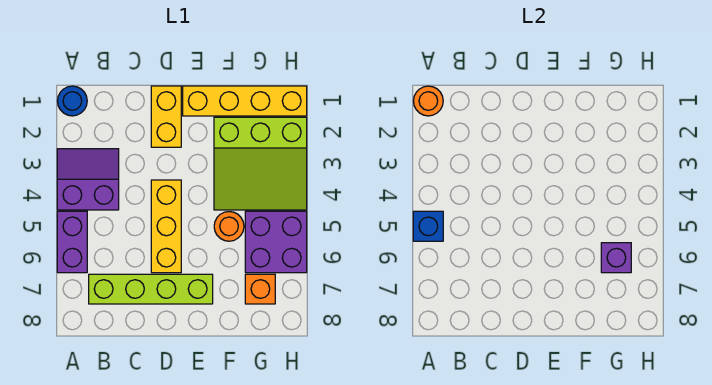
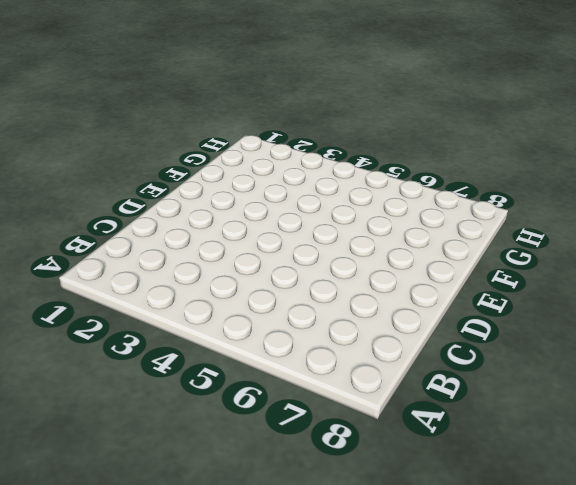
none -> blue 1x1 round brick [58,86,87,116]
none -> purple 2x2 slope [57,149,119,210]
none -> purple 1x2 brick [57,211,87,273]

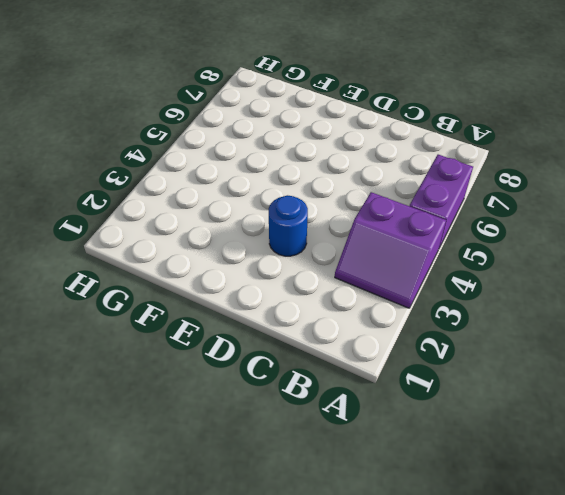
blue 1x1 round brick [269,195,308,256] -> blue 1x1 round brick moved to [58,86,87,116]
none -> lime 1x4 brick [89,274,213,304]
none -> yellow 1x2 brick [151,86,181,147]
none -> yellow 1x3 brick [151,180,181,273]

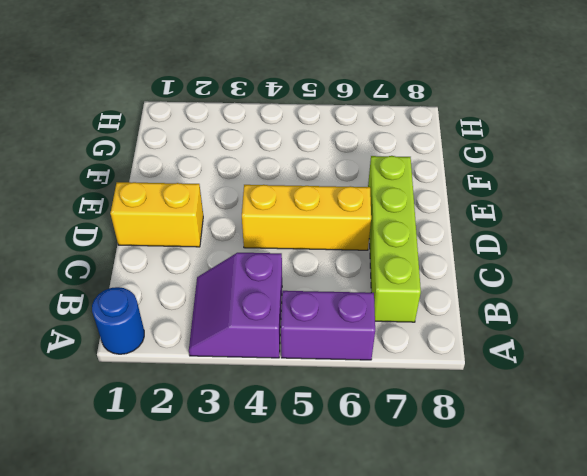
none -> yellow 1x4 brick [183,86,307,116]
none -> lime 3x3 slope [214,117,307,210]
none -> orange 1x1 round brick [214,212,244,241]

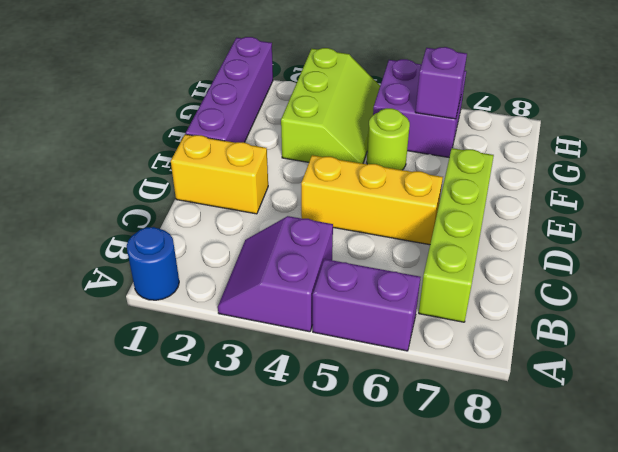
purple 1x4 brick [186,37,273,143] -> yellow 1x4 brick [183,86,307,116]
lime 2x3 slope [281,48,380,164] -> lime 3x3 slope [214,117,307,210]
lime 1x1 round brick [367,108,410,170] -> orange 1x1 round brick [214,212,244,241]
none -> orange 1x1 brick [245,274,275,304]
none -> orange 1x1 round brick [414,86,443,116]
none -> blue 1x1 brick [413,211,443,241]

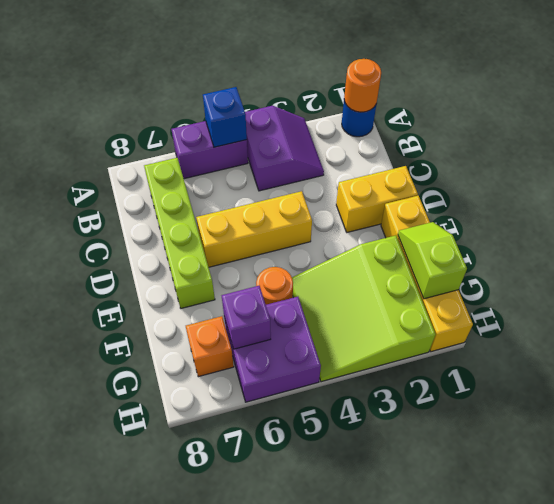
lime 1x2 slope [398,222,467,299] -> none

